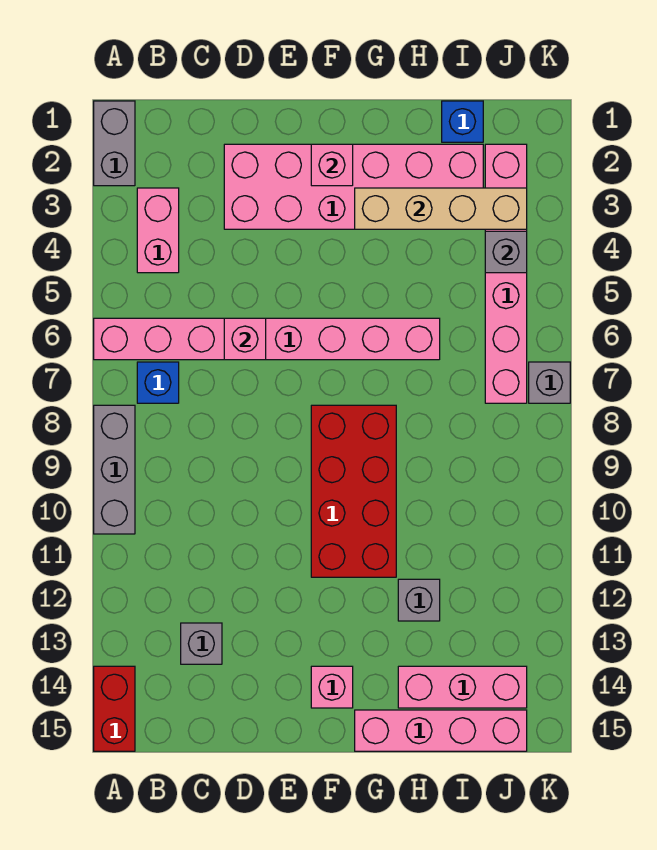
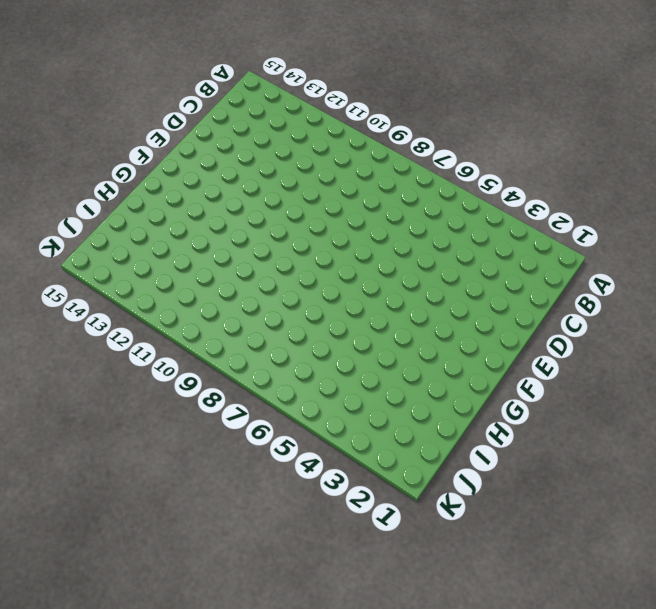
none -> grey 1x2 brick [94,101,135,186]
none -> pink 1x8 brick [94,318,440,360]
none -> grey 1x3 brick [94,405,135,534]

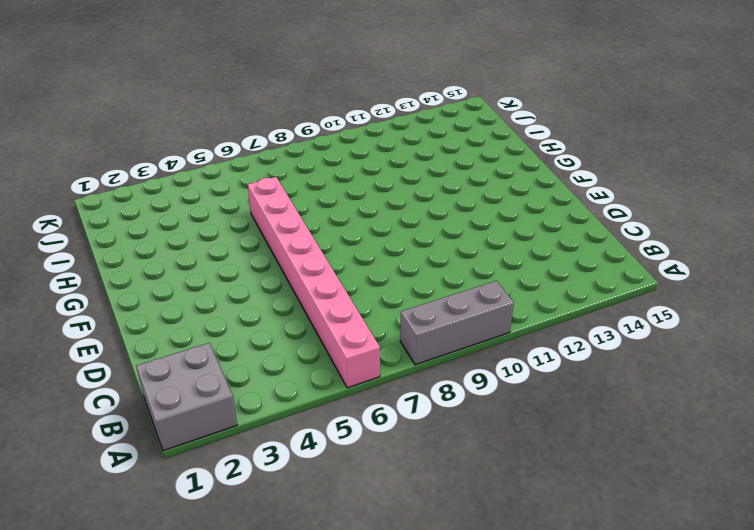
grey 2x2 brick [136,343,237,451] -> grey 1x2 brick [94,101,135,186]
none -> red 1x2 brick [94,666,135,751]
none -> pink 1x2 brick [137,188,179,273]
none -> blue 1x1 brick [137,362,179,403]

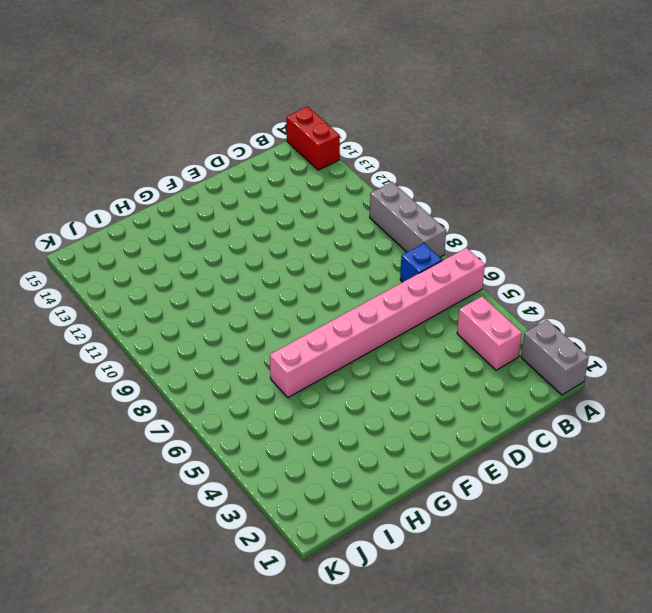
none -> grey 1x1 brick [181,623,222,664]
none -> pink 2x6 brick [224,144,483,229]
none -> red 2x4 brick [311,405,396,577]

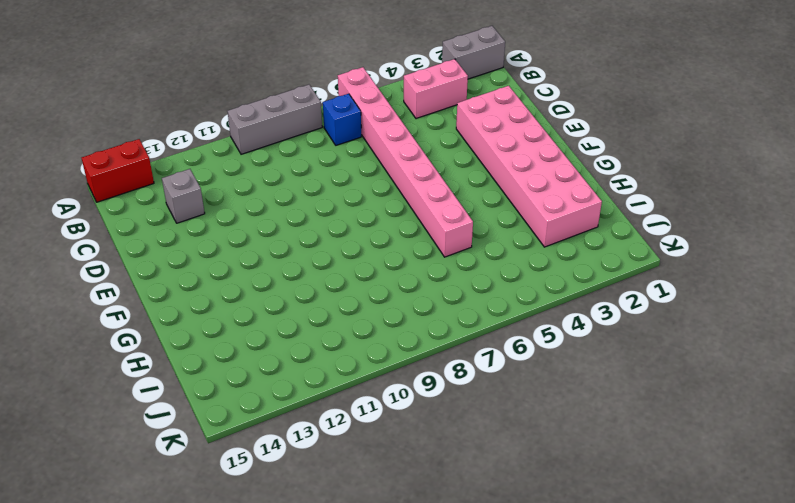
none -> red 2x4 brick [311,405,396,577]
none -> pink 1x1 brick [311,666,353,708]
none -> pink 1x4 brick [355,710,527,751]

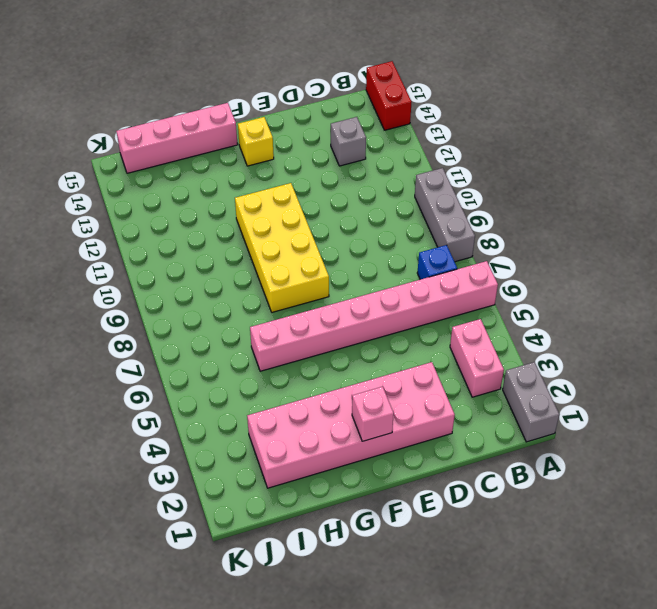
yellow 2x4 brick [235,183,329,312] -> red 2x4 brick [311,405,396,577]
yellow 1x1 brick [238,117,274,166] -> pink 1x1 brick [311,666,353,708]
none -> grey 1x1 brick [398,579,440,621]
none -> pink 1x3 brick [398,666,527,708]
none -> blue 1x1 brick [442,101,483,142]

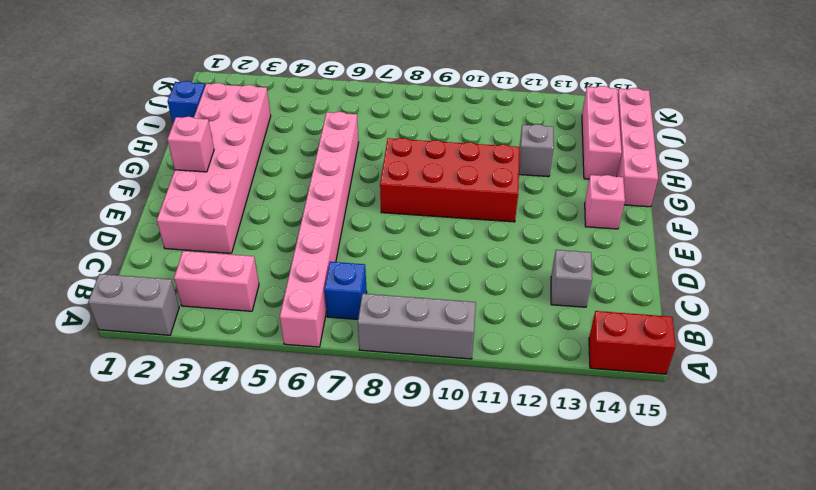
none -> pink 1x6 brick [485,144,527,403]
none -> grey 1x1 brick [529,362,570,403]
none -> pink 1x1 brick [224,318,266,360]

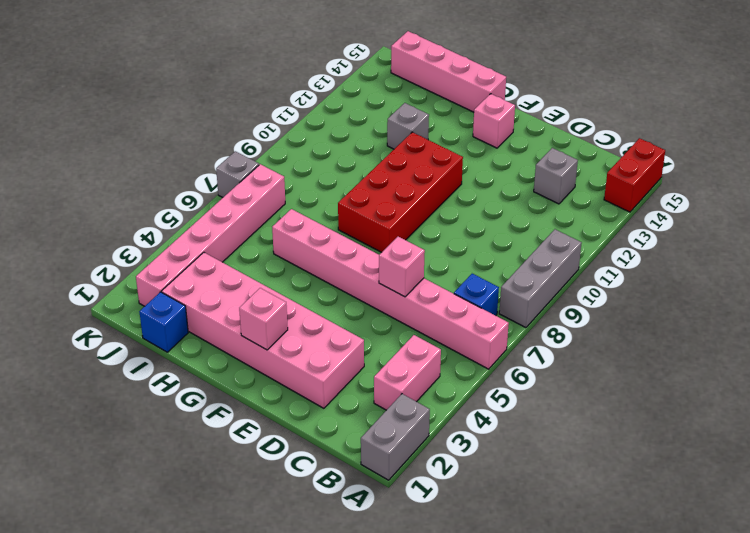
none -> pink 1x3 brick [398,666,527,708]
none -> tan 1x4 brick [355,188,527,229]
none -> grey 1x1 brick [485,231,527,273]

